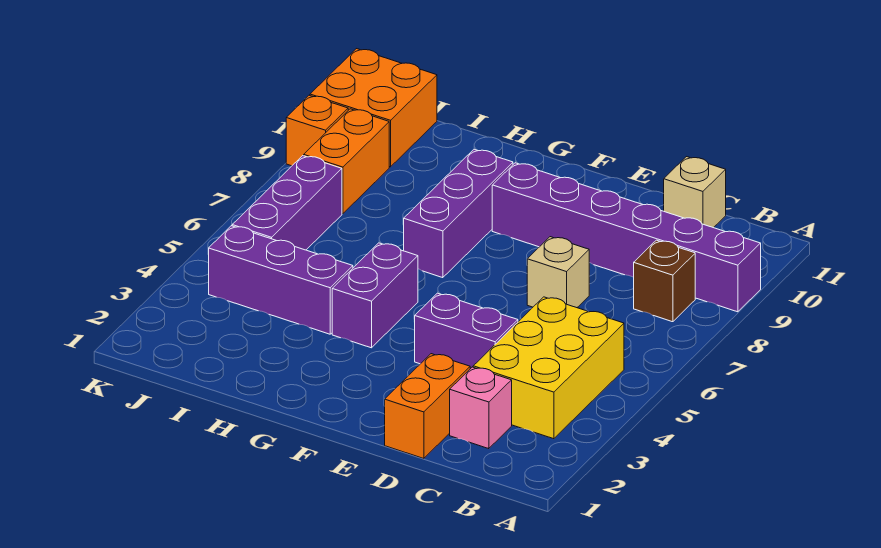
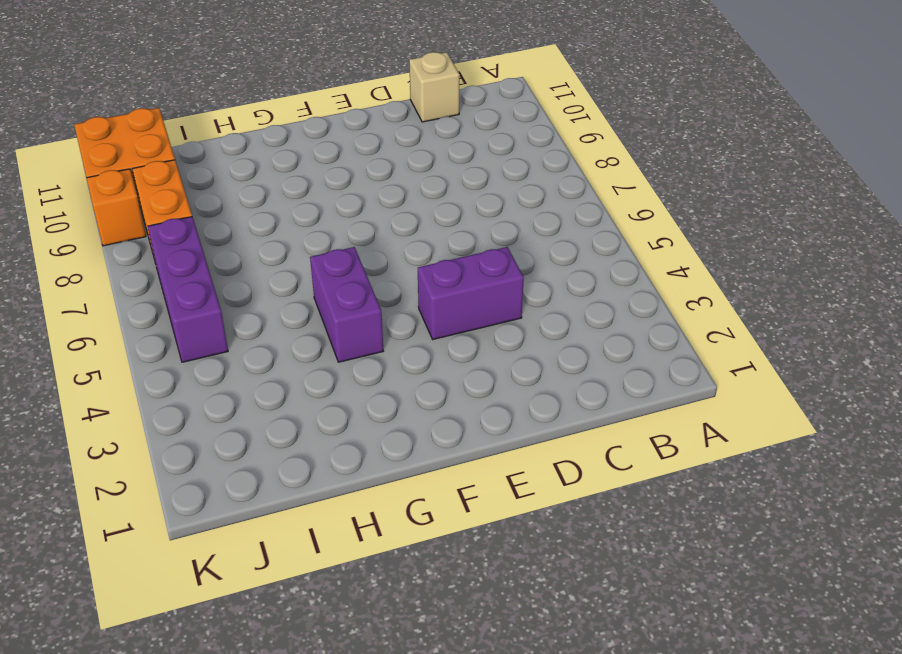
none -> purple 1x6 brick [492,163,761,312]
none -> yellow 2x3 brick [473,297,624,439]
none -> brown 1x1 brick [634,240,695,322]

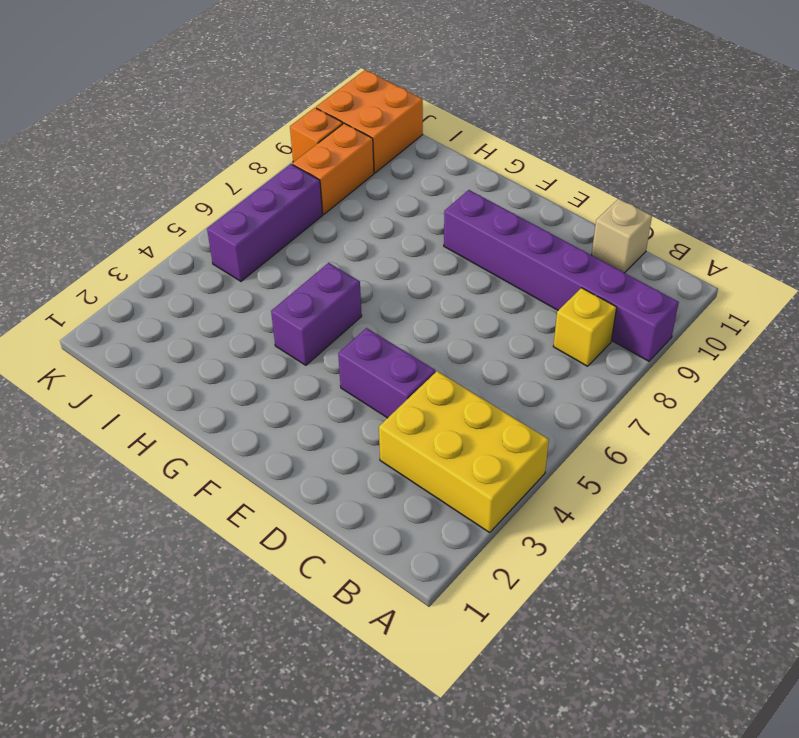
yellow 2x3 brick [379,371,549,532] -> yellow 2x3 brick turned to [473,297,624,439]
yellow 1x1 brick [553,288,617,366] -> brown 1x1 brick [634,240,695,322]
none -> pink 1x1 brick [450,367,512,449]
none -> orange 1x2 brick [385,354,470,459]
none -> tan 1x1 brick [527,237,589,308]

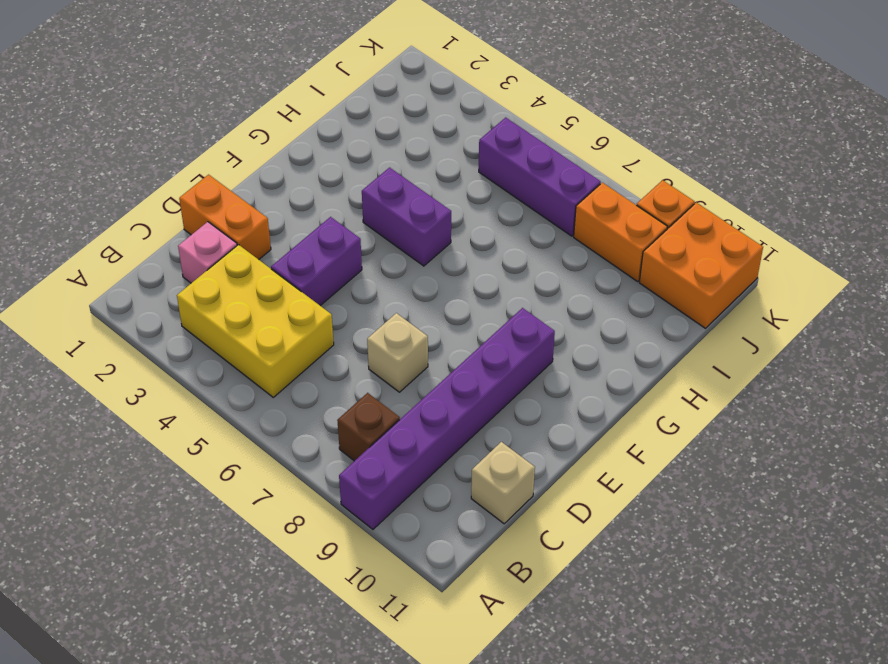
none -> purple 1x3 brick [404,149,513,278]
none -> purple 1x3 brick [209,226,353,334]

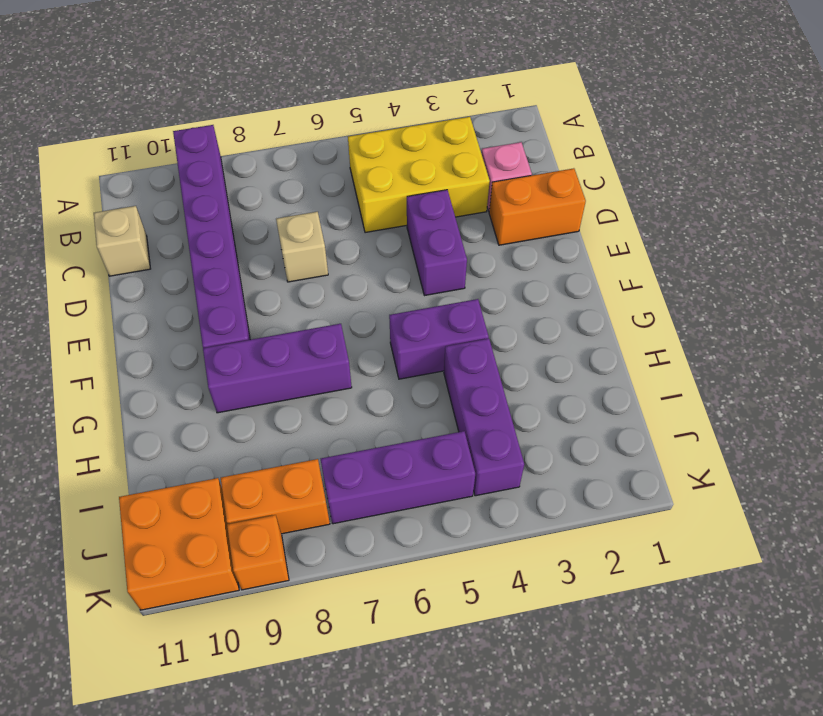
none -> brown 1x1 brick [634,240,695,322]

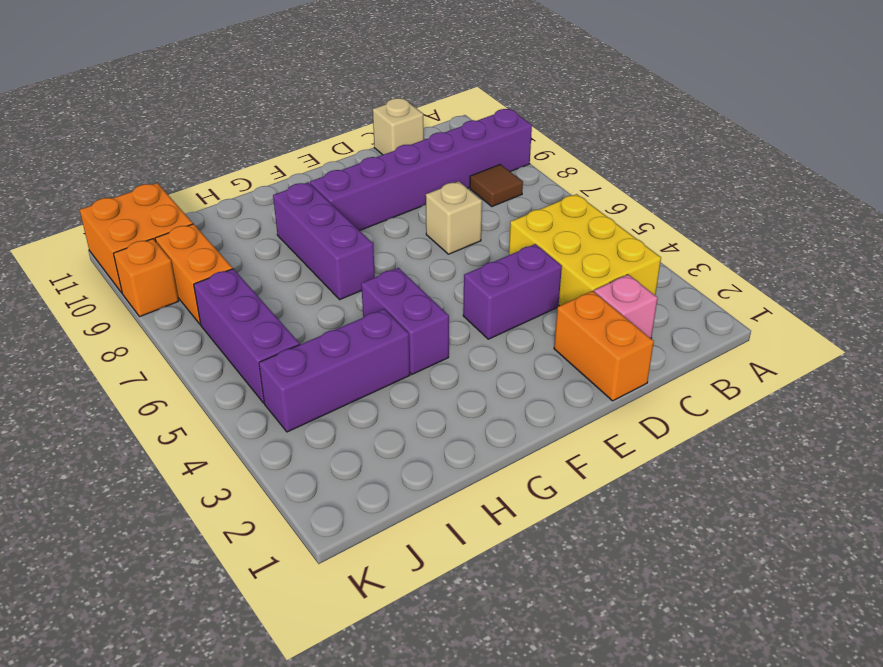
brown 1x1 tile [470,164,523,206] -> brown 1x1 brick [634,240,695,322]

